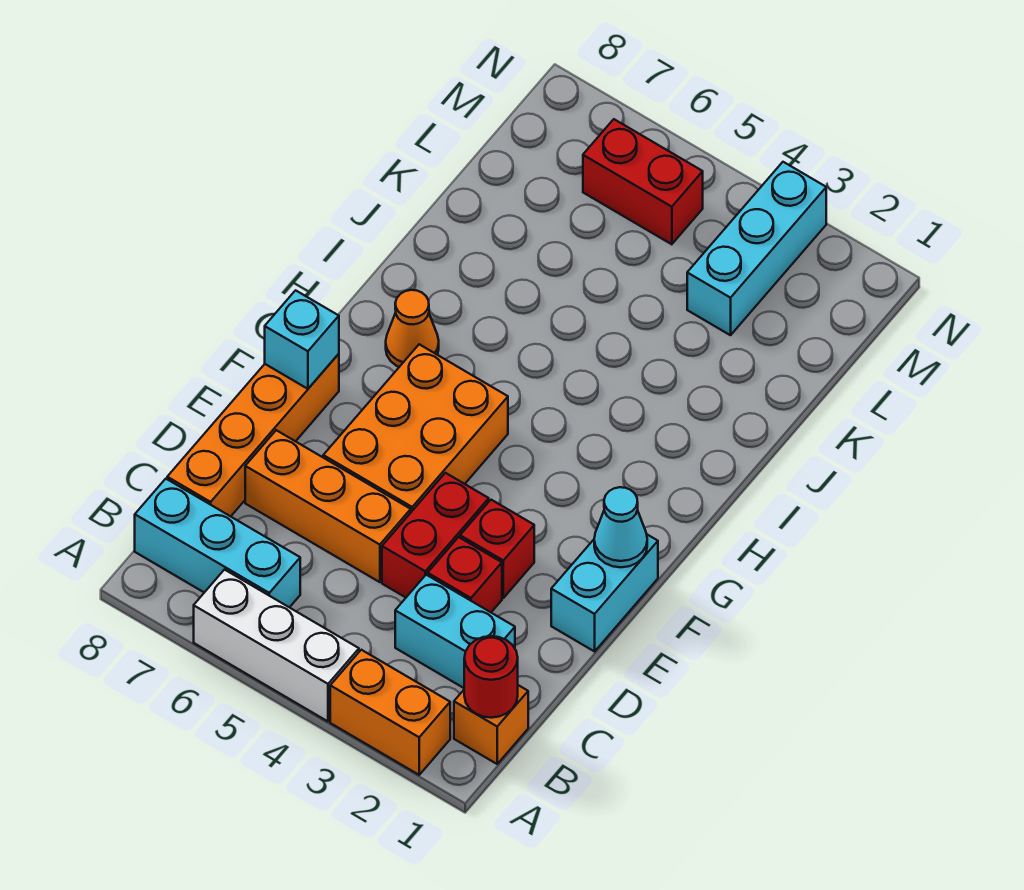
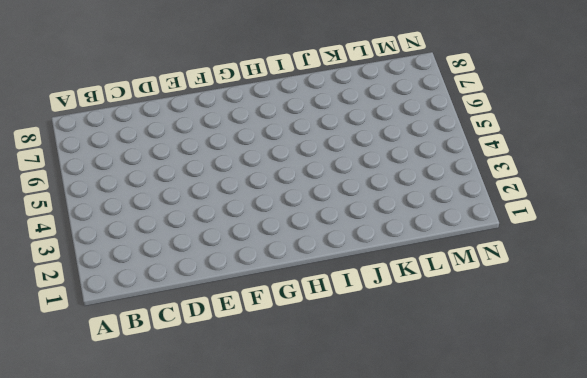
none -> orange 1x2 brick [330,650,450,775]
none -> white 1x3 brick [194,570,359,721]
none -> orange 1x1 brick [454,685,528,764]

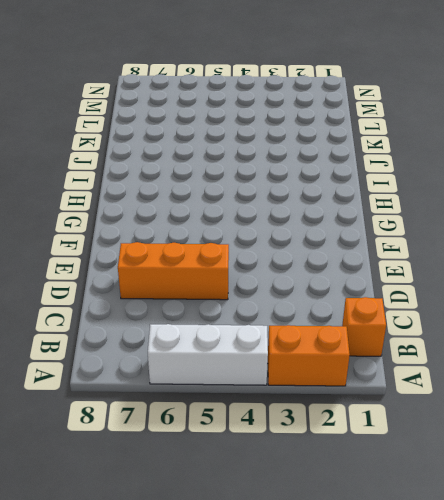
none -> cyan 1x3 brick [135,479,300,607]
none -> cyan 1x2 brick [395,575,515,688]
none -> orange 1x4 brick [167,354,339,516]

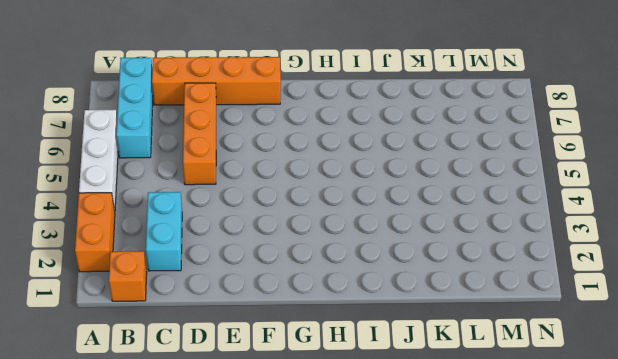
none -> red 1x1 brick [428,537,502,612]
none -> red 1x2 brick [382,473,489,597]
none -> cyan 1x2 brick [551,535,658,651]

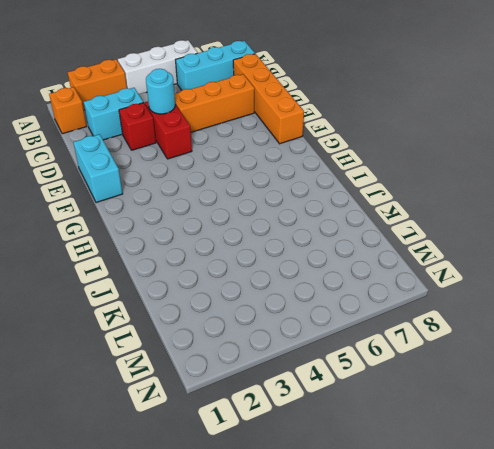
cyan 1x1 round brick [146,69,175,114] -> none
none -> red 1x1 brick [460,500,534,598]
none -> orange 2x3 brick [323,344,508,512]
none -> orange 1x1 cone [386,290,439,367]

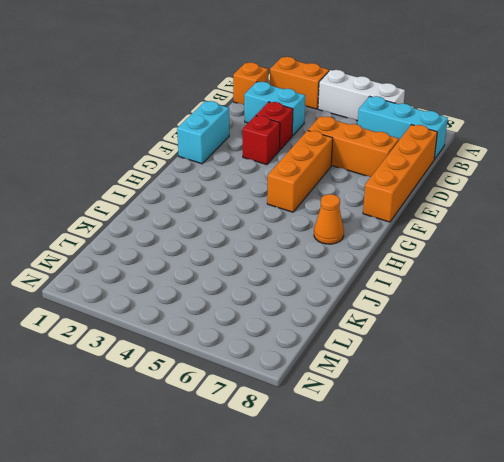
orange 1x3 brick [267,130,333,212] -> orange 2x3 brick [323,344,508,512]
none -> red 1x2 brick [382,473,489,597]
none -> cyan 1x3 brick [687,162,826,335]
none -> red 1x2 brick [583,119,703,244]

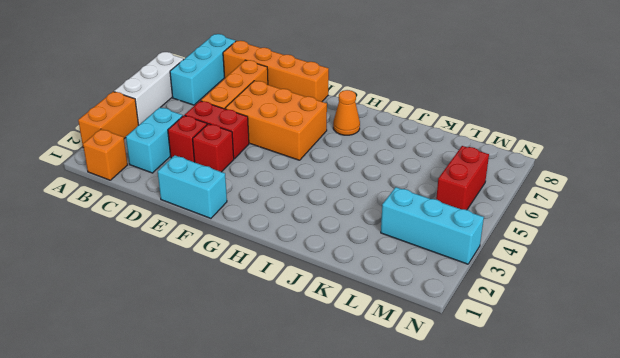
none -> red 1x1 round brick [464,636,518,718]
none -> cyan 1x1 cone [594,487,647,567]
none -> cyan 1x1 brick [265,290,339,389]

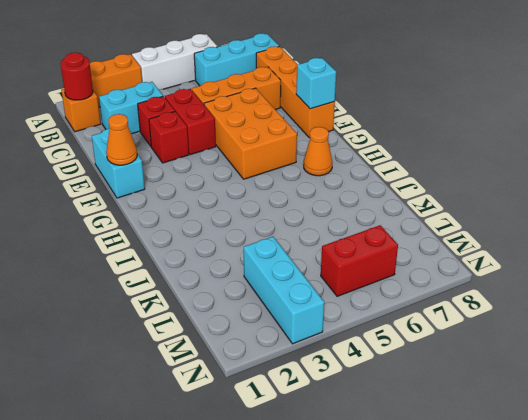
orange 1x1 cone [106,114,137,165] -> cyan 1x1 cone [594,487,647,567]

